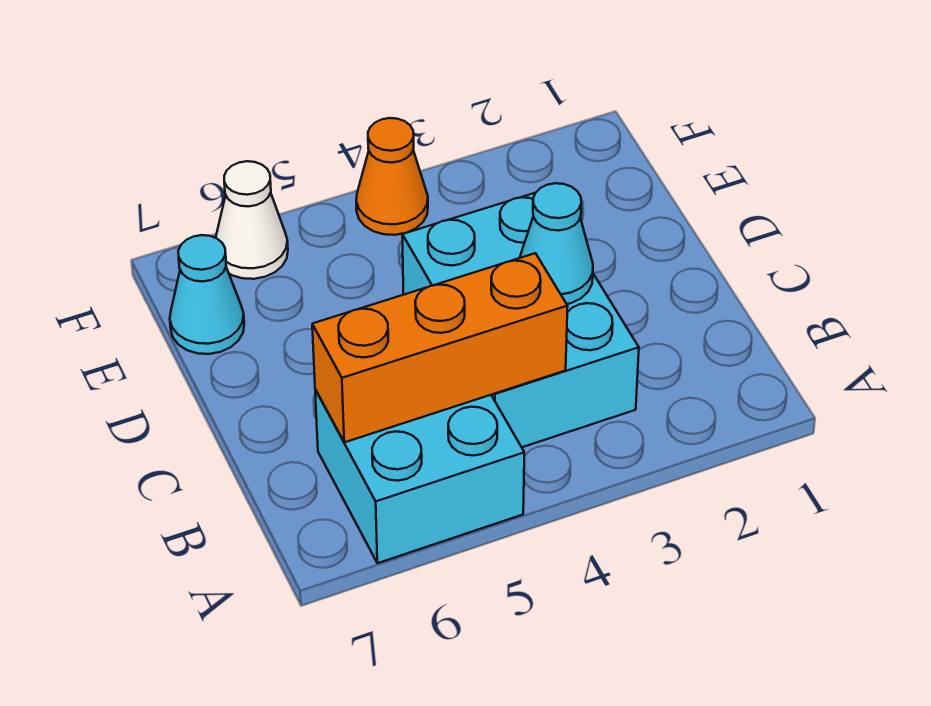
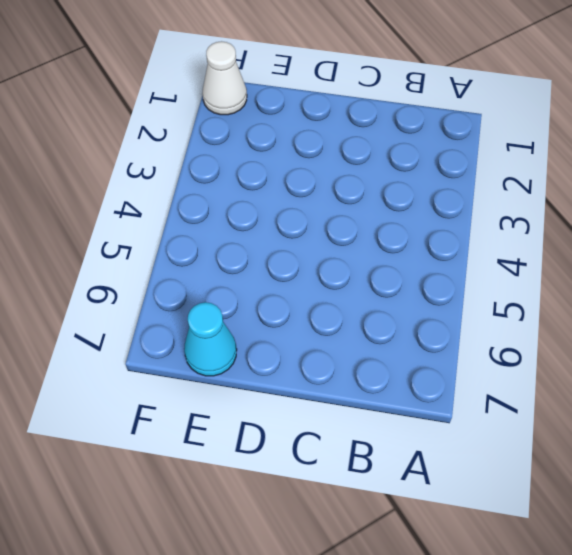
white 1x1 cone [202,41,247,115] -> white 1x1 cone moved to [216,161,288,279]
none -> cyan 2x2 brick [315,389,524,563]
none -> cyan 2x3 brick [402,193,639,447]

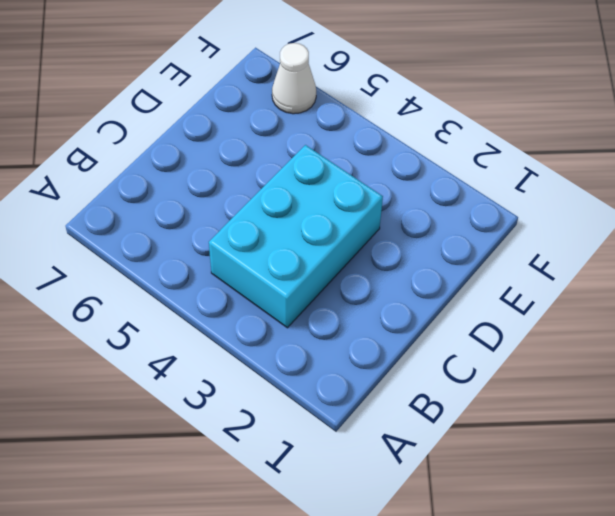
none -> cyan 2x2 brick [315,389,524,563]
none -> cyan 1x1 cone [170,235,244,354]

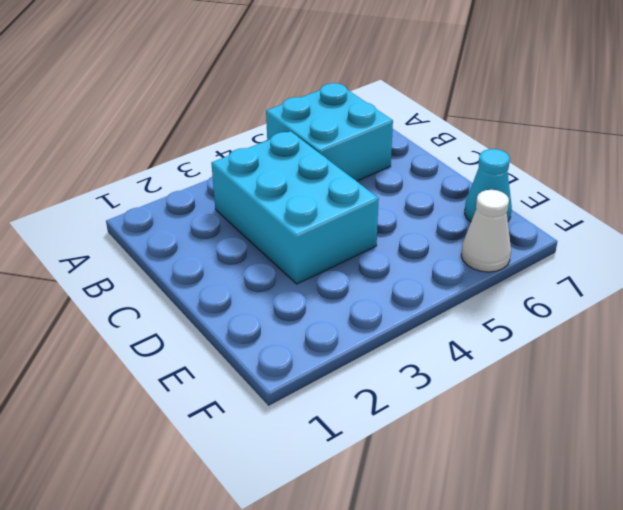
none -> orange 1x1 cone [356,118,428,235]
none -> orange 1x3 brick [312,253,568,442]

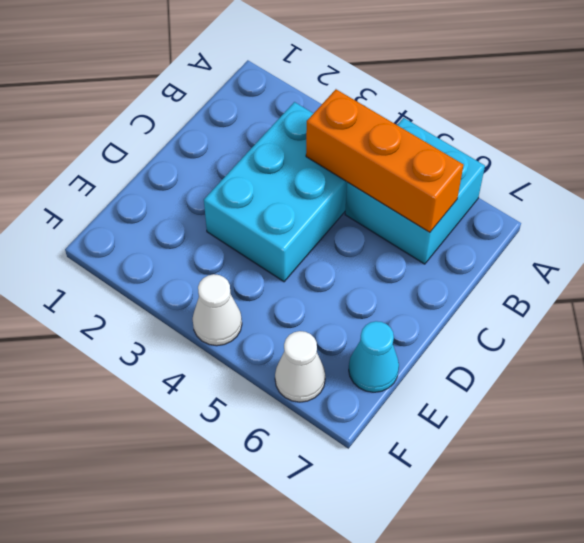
white 1x1 cone [192,274,242,346] -> orange 1x1 cone [356,118,428,235]
none -> cyan 1x1 cone [520,183,593,304]

